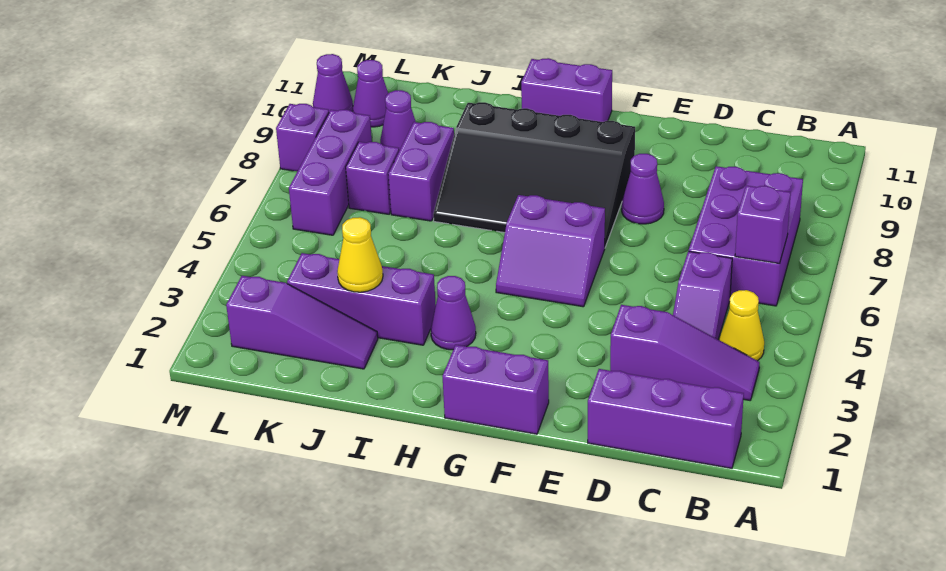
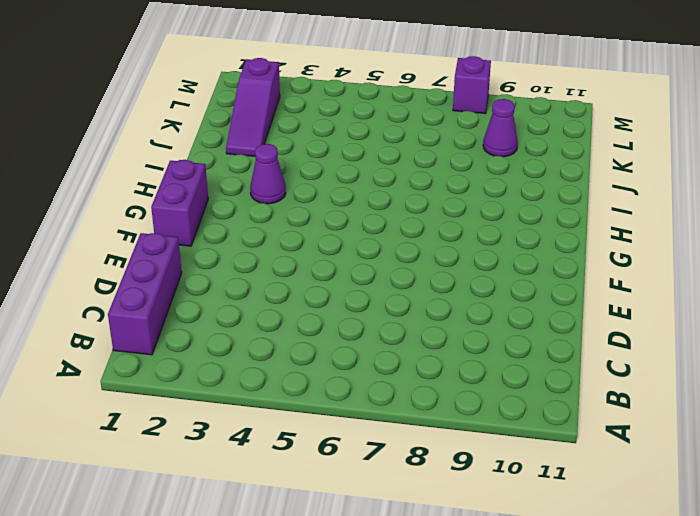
none -> purple 1x3 slope [610,305,760,400]
none -> yellow 1x1 cone [719,290,764,361]
none -> purple 2x3 brick [689,166,803,306]

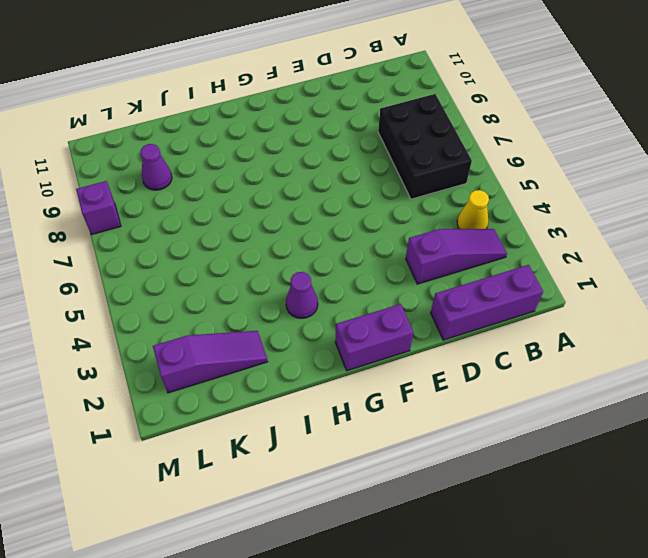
black 2x3 brick [378,94,472,199] -> purple 2x3 brick [689,166,803,306]
none -> purple 1x2 slope [673,251,732,339]
none -> purple 1x1 cone [622,154,664,224]
none -> purple 2x2 slope [496,195,605,307]

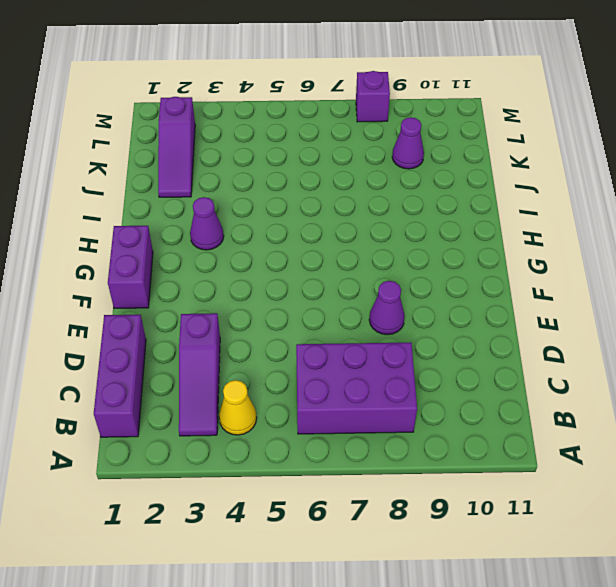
none -> purple 1x2 slope [673,251,732,339]
none -> purple 2x2 slope [496,195,605,307]
none -> black 3x4 slope [433,102,635,247]

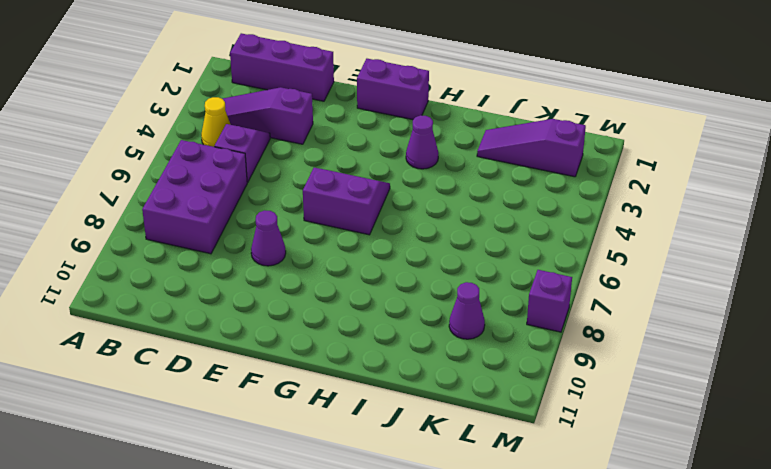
none -> black 3x4 slope [433,102,635,247]
none -> purple 1x2 brick [521,58,612,122]
none -> purple 1x3 brick [287,253,436,345]

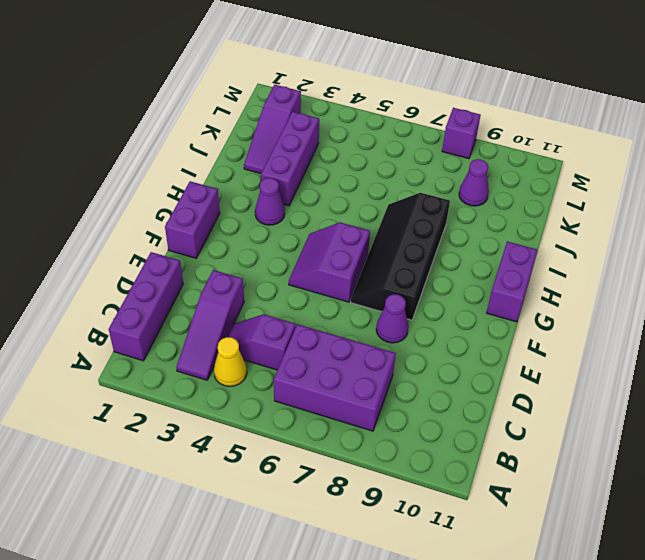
black 2x4 slope [351,193,450,320] -> black 3x4 slope [433,102,635,247]
none -> purple 1x2 brick [388,122,454,221]
none -> purple 1x1 brick [346,142,399,214]
none -> purple 1x3 brick [289,110,372,235]

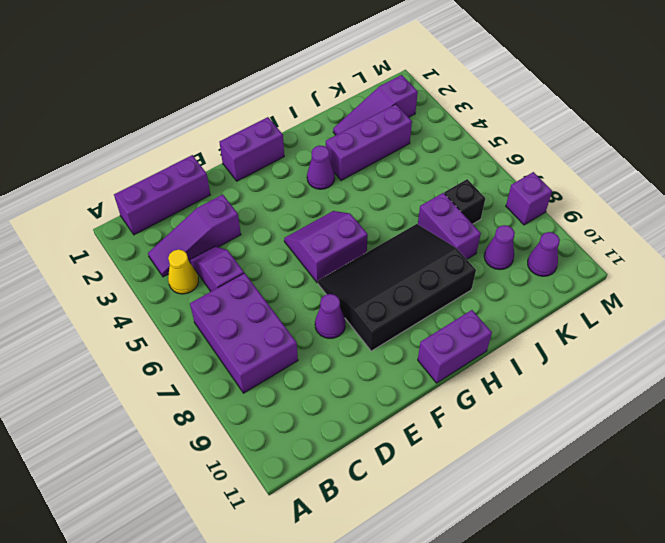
black 1x1 brick [444,179,485,224] -> purple 1x1 brick [346,142,399,214]
none -> purple 1x3 brick [289,110,372,235]
none -> purple 1x1 cone [313,54,353,112]
none -> purple 1x1 brick [735,186,791,264]

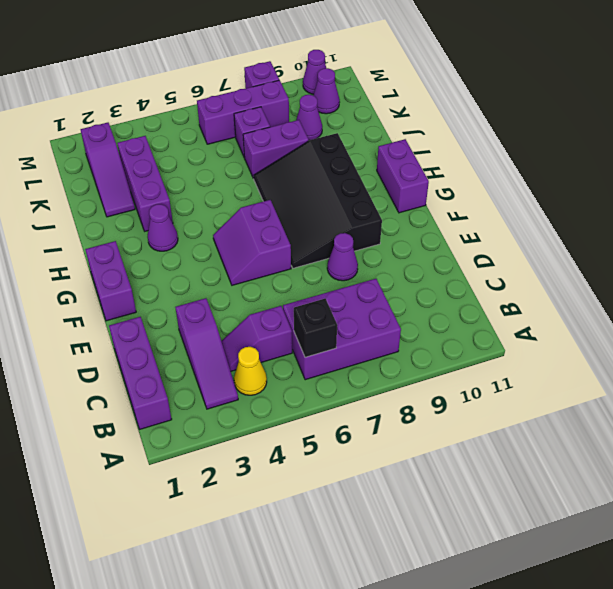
black 1x1 brick [293,298,337,357] -> purple 1x1 brick [735,186,791,264]
none -> yellow 1x1 cone [337,217,383,292]

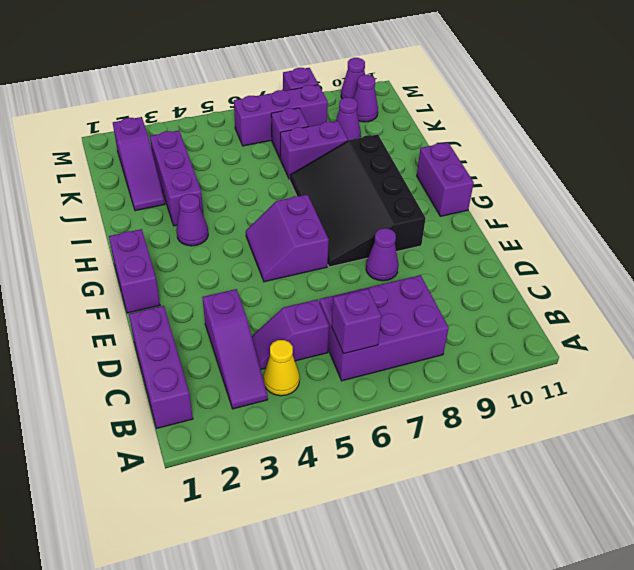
none -> yellow 1x1 cone [337,217,383,292]

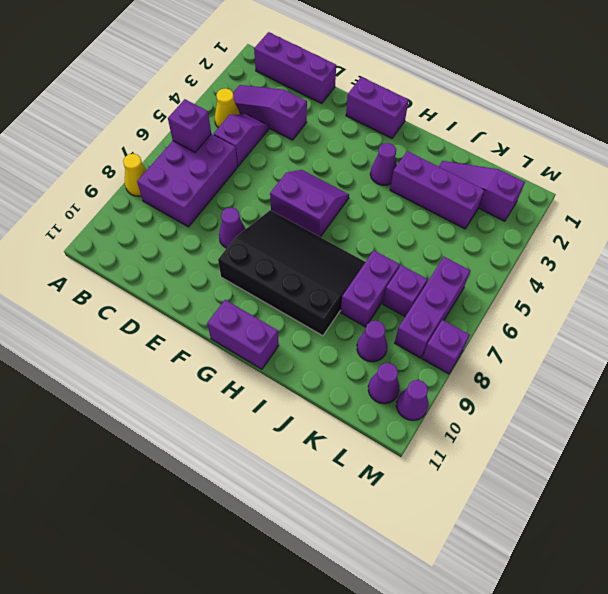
yellow 1x1 cone [123,154,147,196] -> yellow 1x1 cone moved to [337,217,383,292]

